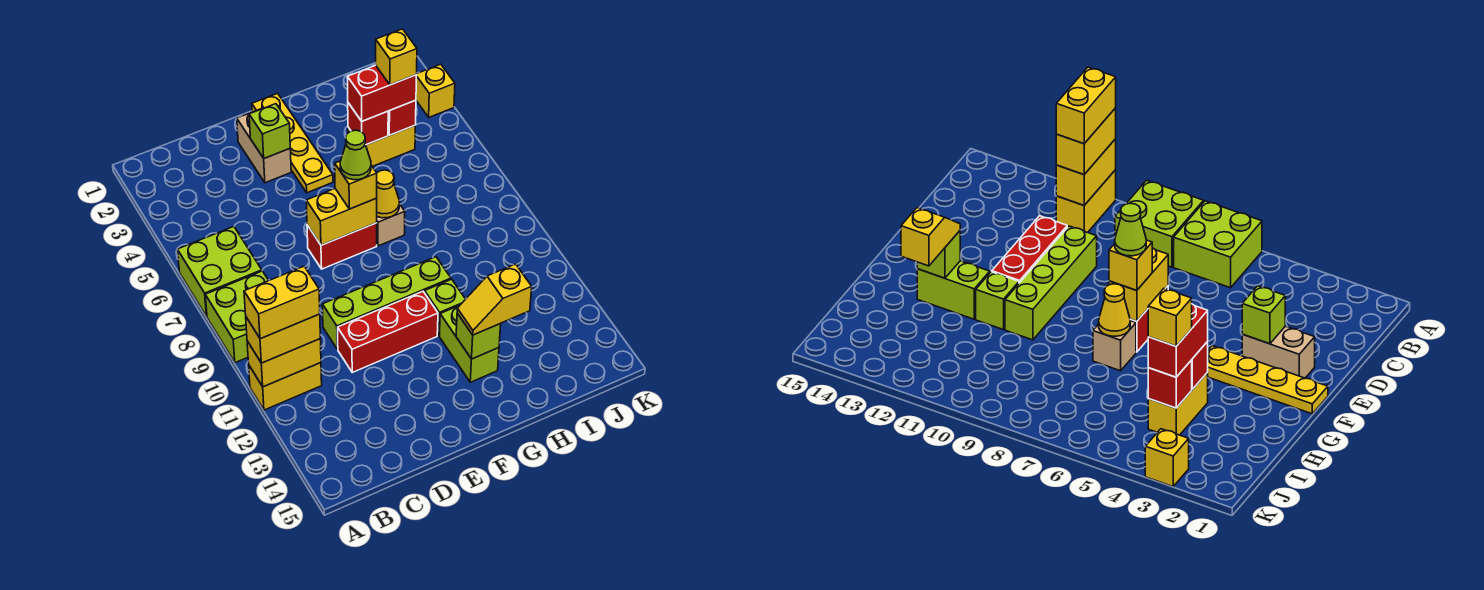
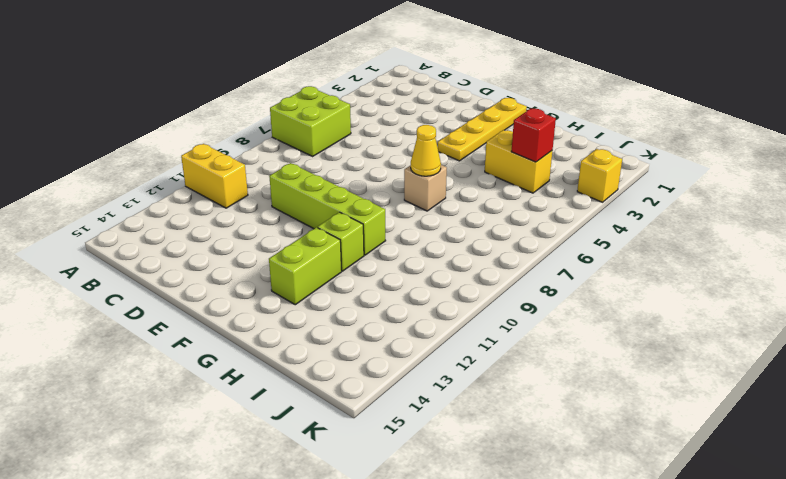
none -> lime 2x2 brick [205,271,269,363]
none -> red 1x3 brick [338,291,438,372]
none -> tan 1x2 brick [237,108,291,183]

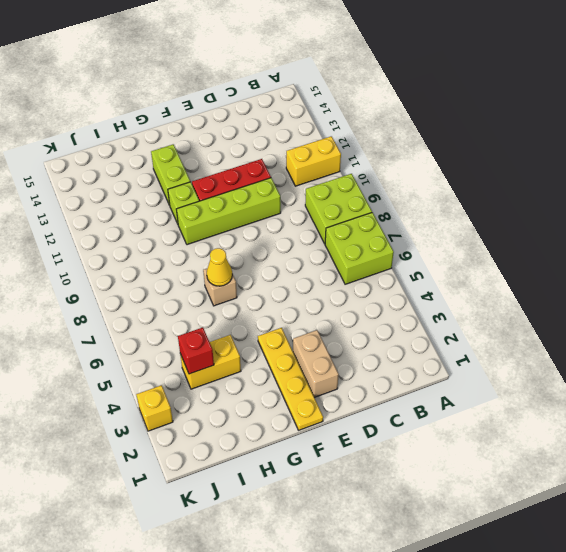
none -> red 1x2 brick [307,223,377,269]
none -> yellow 1x2 brick [247,339,321,387]
none -> lime 1x1 brick [249,104,290,158]

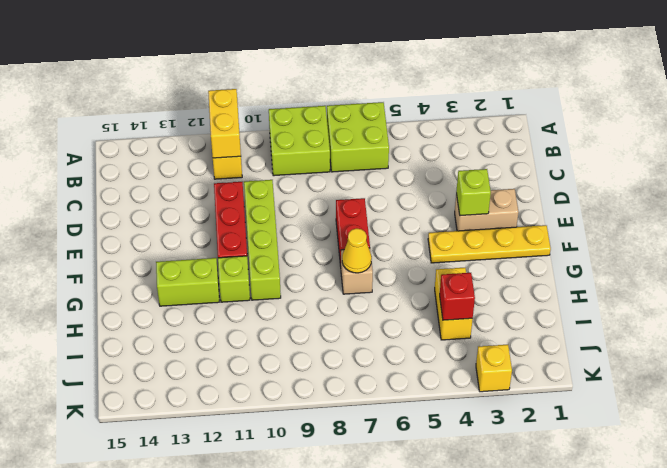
none -> yellow 1x2 brick [306,189,377,245]
none -> lime 1x1 brick [456,313,501,359]
none -> red 1x1 brick [348,103,388,145]

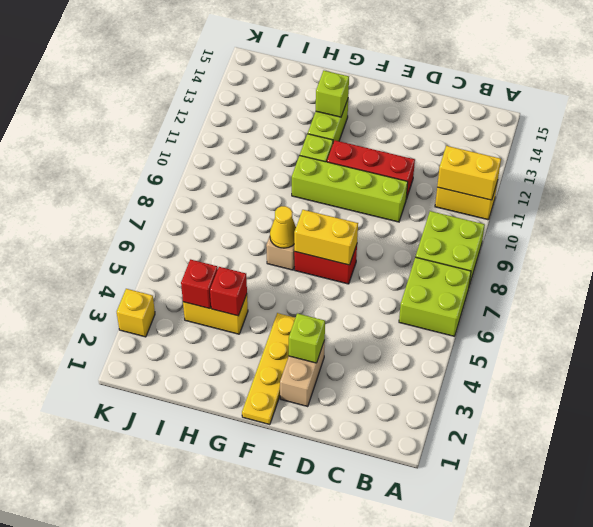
none -> yellow 1x2 brick [246,314,320,363]
none -> yellow 1x1 brick [335,161,377,209]
none -> yellow 1x2 slope [457,264,532,335]

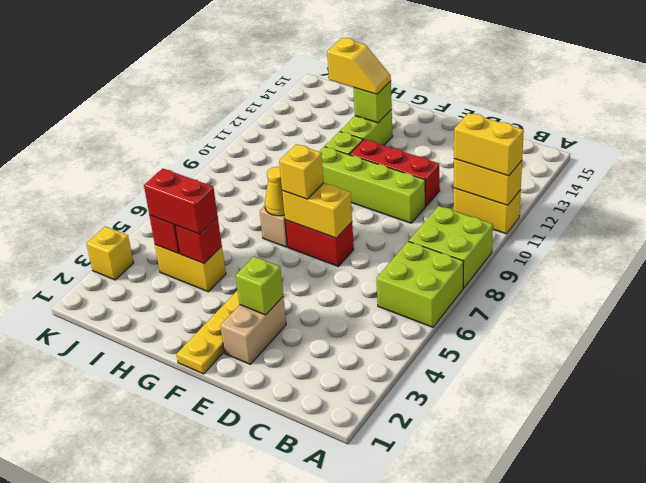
none -> yellow 1x2 brick [244,266,320,339]
none -> lime 1x1 cone [340,130,371,180]
none -> yellow 1x1 brick [376,29,417,85]

